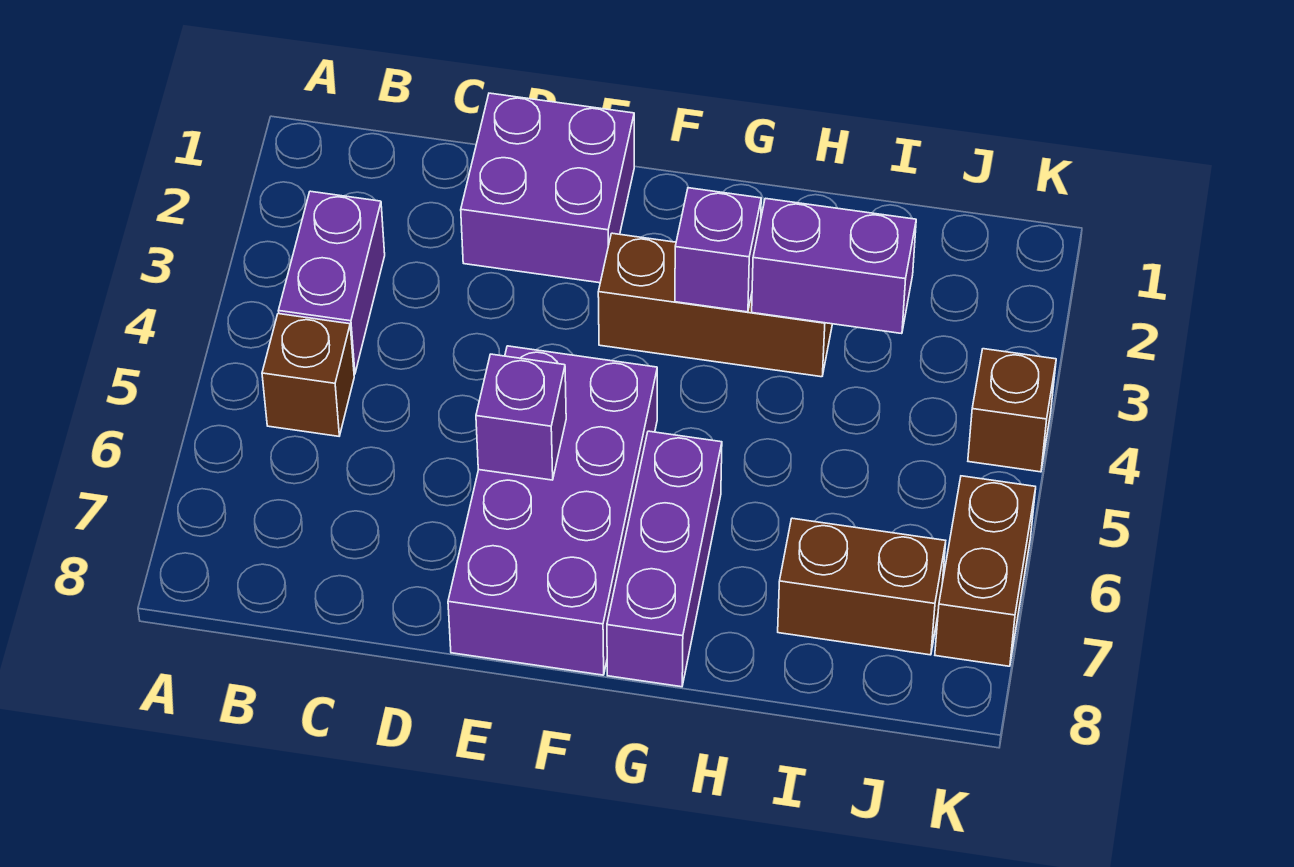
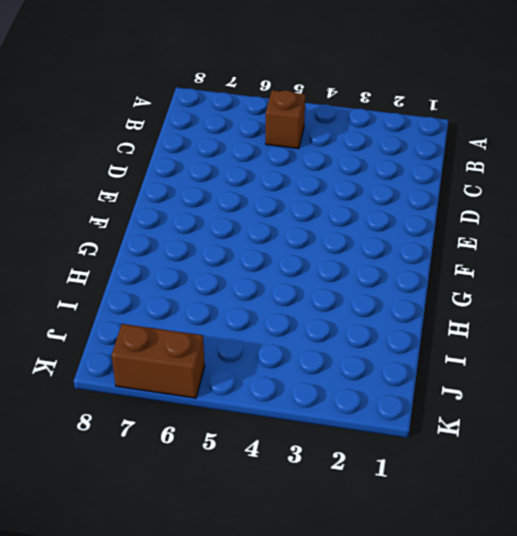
none -> purple 1x2 brick [279,191,385,374]
none -> purple 2x2 brick [461,93,634,283]
none -> purple 2x4 brick [448,346,657,675]

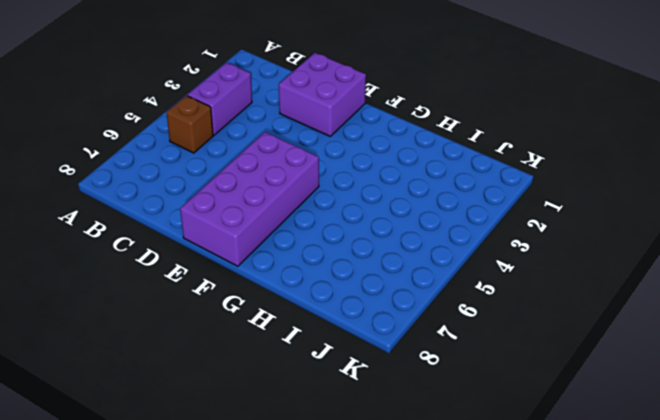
none -> brown 1x3 brick [598,233,832,377]
none -> purple 1x3 brick [607,431,722,687]
none -> brown 1x2 brick [778,518,946,655]

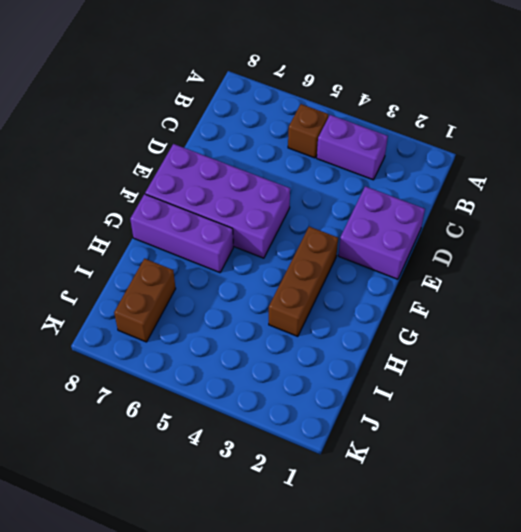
none -> brown 1x1 brick [968,349,1056,472]
none -> brown 1x2 brick [935,476,1036,666]
none -> purple 1x1 brick [476,354,566,480]

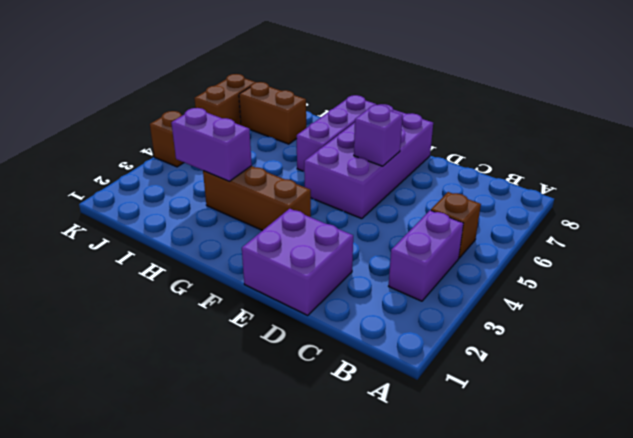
none -> purple 1x1 brick [675,188,761,312]

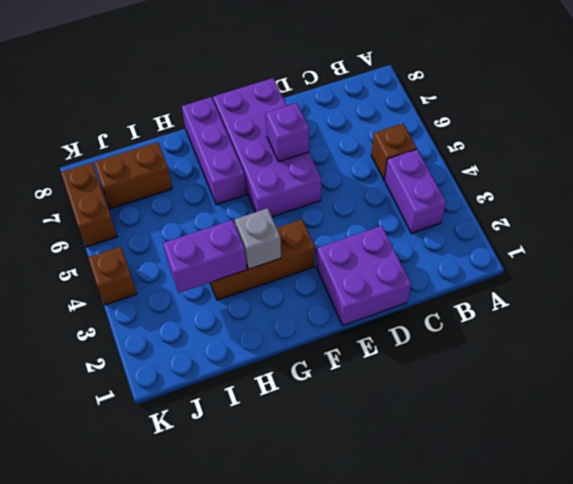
grey 1x1 brick [234,208,281,269] -> purple 1x1 brick [675,188,761,312]

